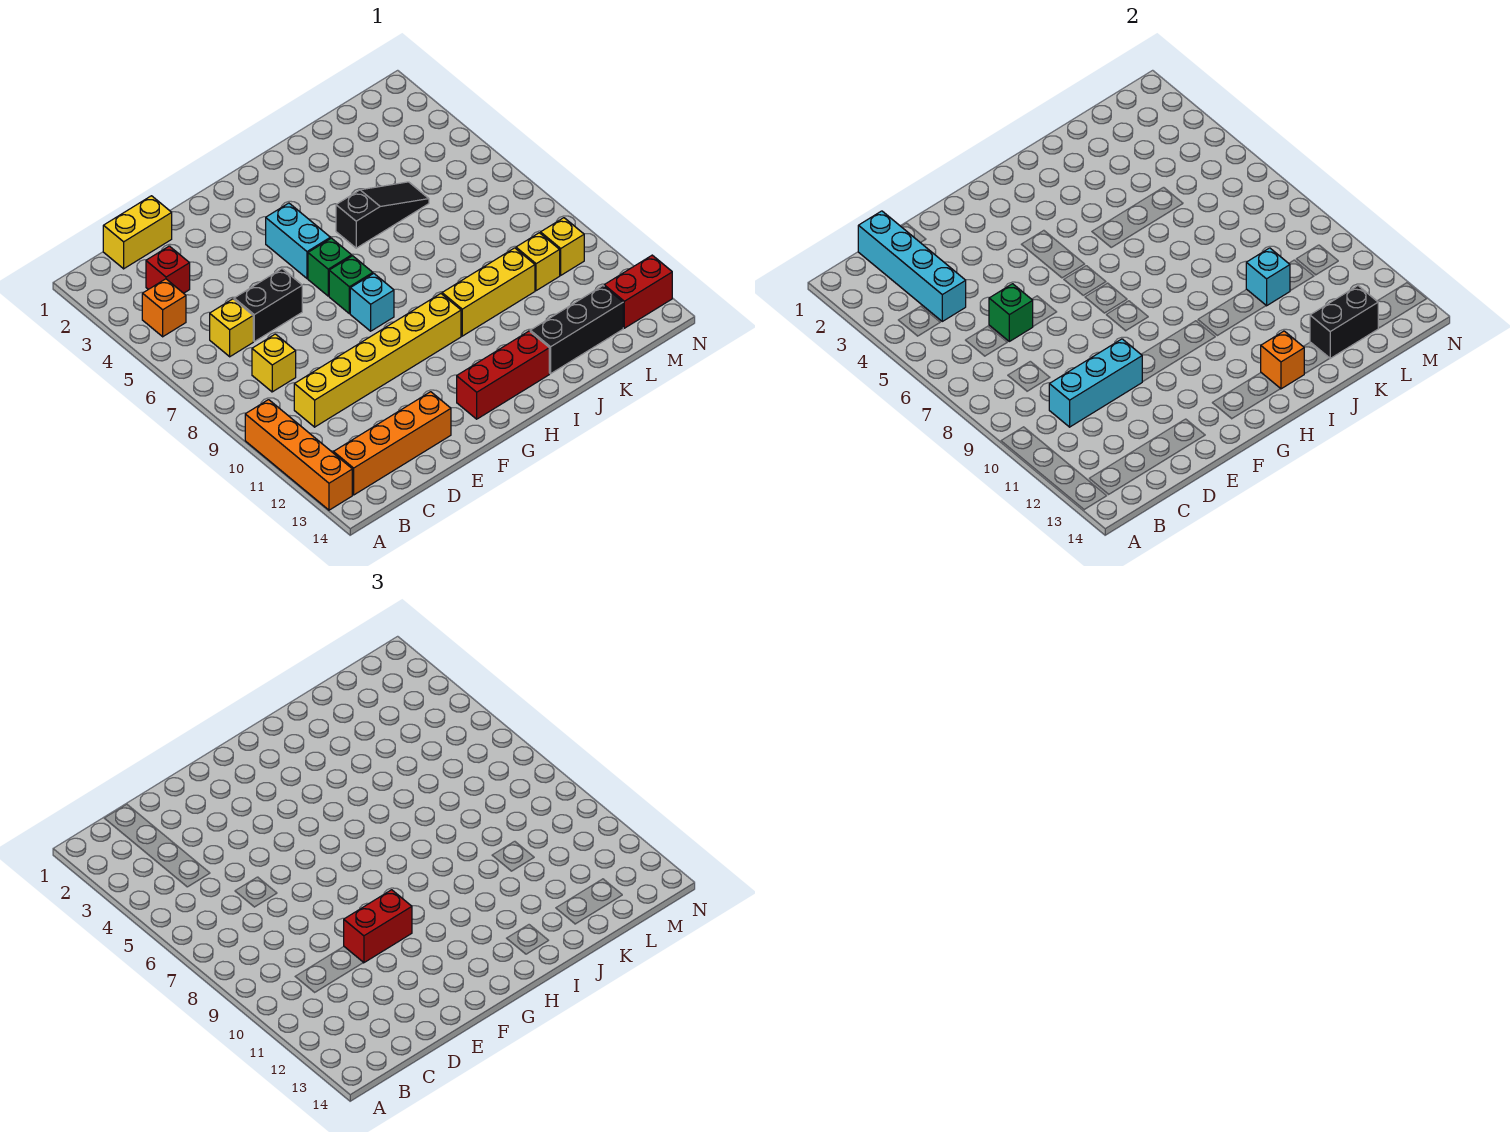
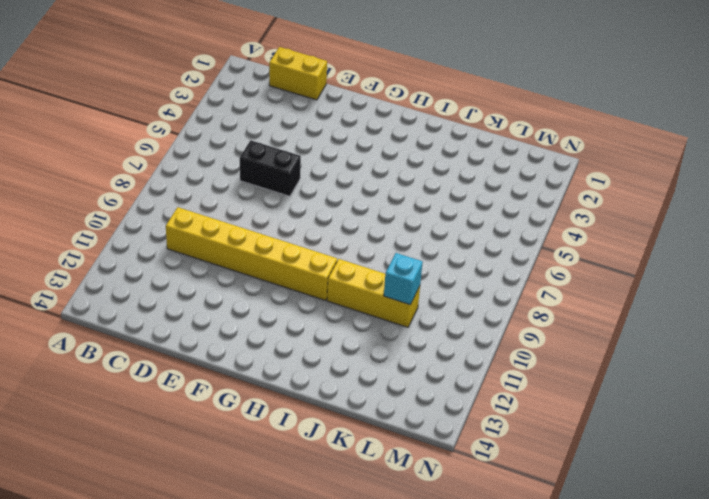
none -> orange 1x4 brick [245,400,352,510]
none -> orange 1x1 brick [142,279,186,337]
none -> orange 1x4 brick [333,392,451,495]

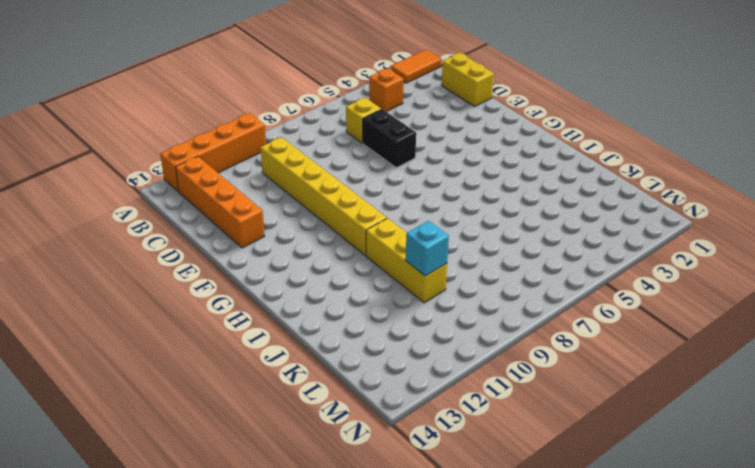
orange 1x2 tile [391,49,442,83] -> none
none -> red 1x1 brick [146,246,190,293]
none -> yellow 1x1 brick [252,334,296,392]
none -> cyan 1x2 brick [266,203,330,278]

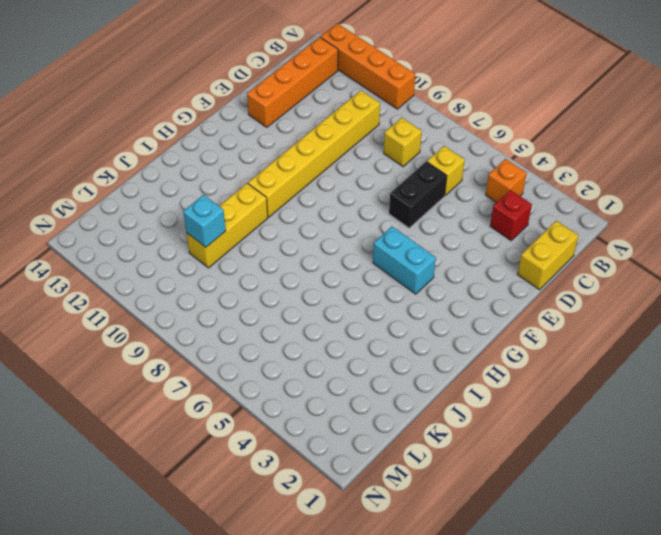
none -> green 1x1 brick [308,238,352,296]
none -> green 1x1 brick [329,256,373,314]
none -> cyan 1x1 brick [350,274,394,331]

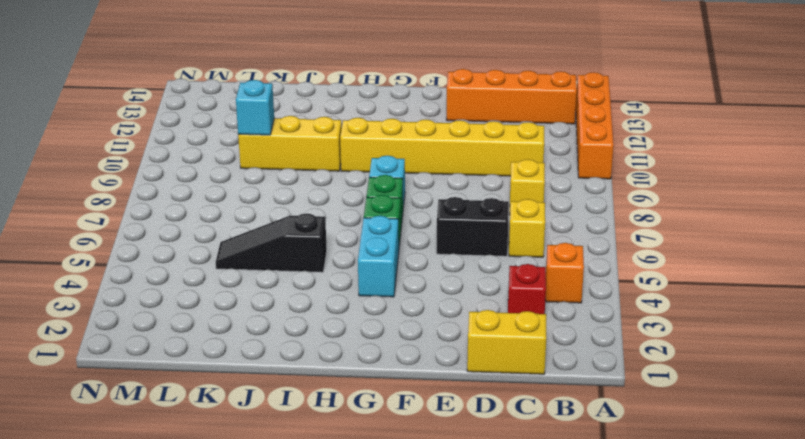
none -> red 1x3 brick [457,331,549,419]
none -> black 1x3 brick [530,286,623,374]
none -> yellow 1x1 brick [516,233,560,291]

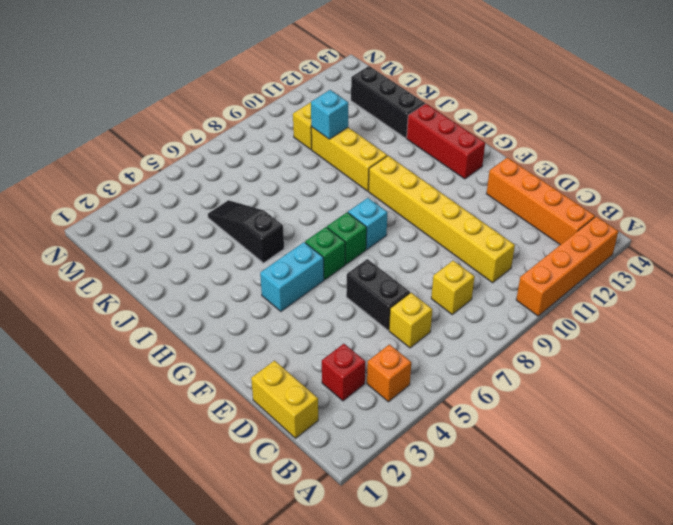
none -> yellow 1x1 brick [541,218,584,275]
none -> red 1x2 brick [604,255,672,328]
none -> cyan 1x4 brick [858,211,966,321]

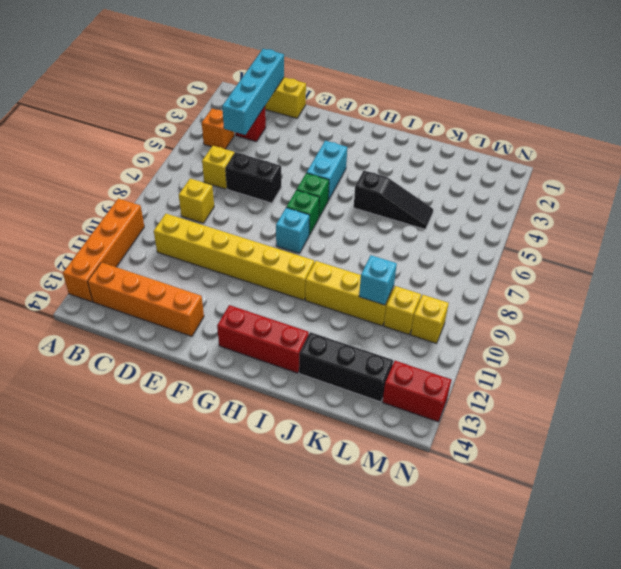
none -> cyan 1x3 brick [1049,339,1142,427]
none -> green 1x1 brick [989,284,1033,341]
none -> orange 1x1 brick [1261,331,1304,389]

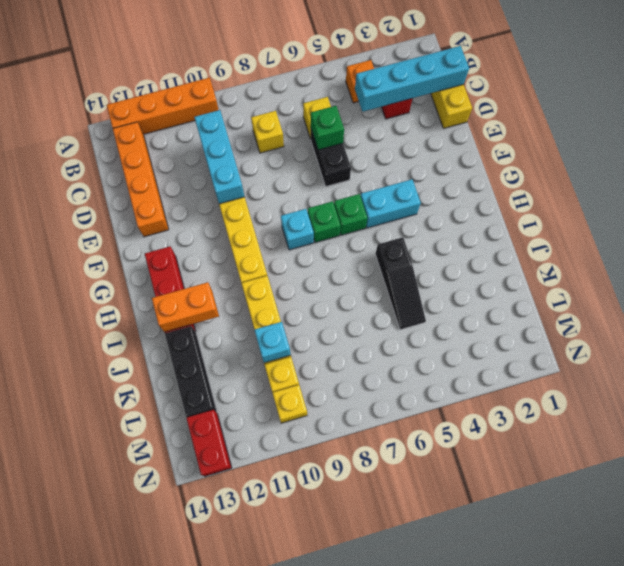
orange 1x2 brick [152,282,219,332] -> orange 1x1 brick [1261,331,1304,389]
none -> black 1x2 brick [1310,286,1378,358]
none -> red 1x2 brick [344,890,412,963]

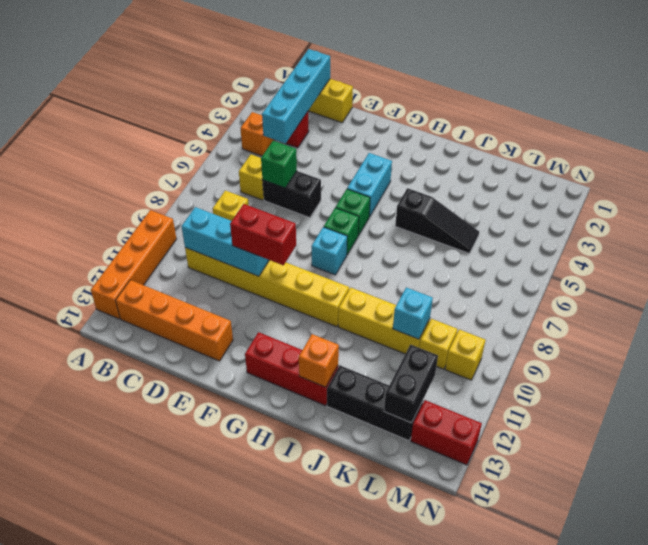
black 1x2 brick [384,345,438,423] -> black 1x2 brick turned to [1310,286,1378,358]

